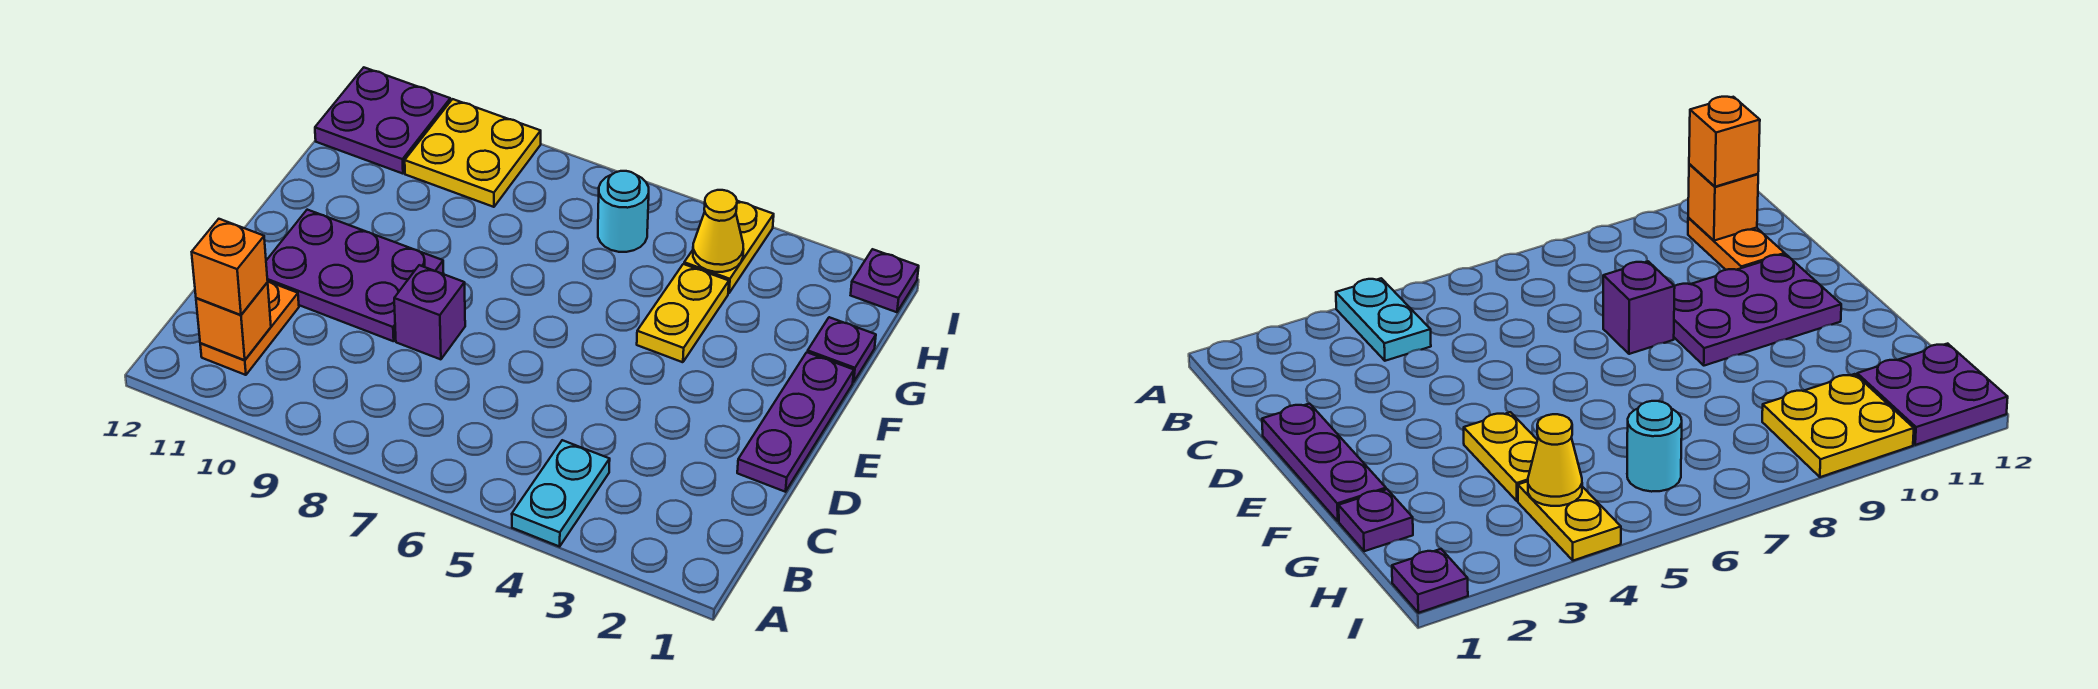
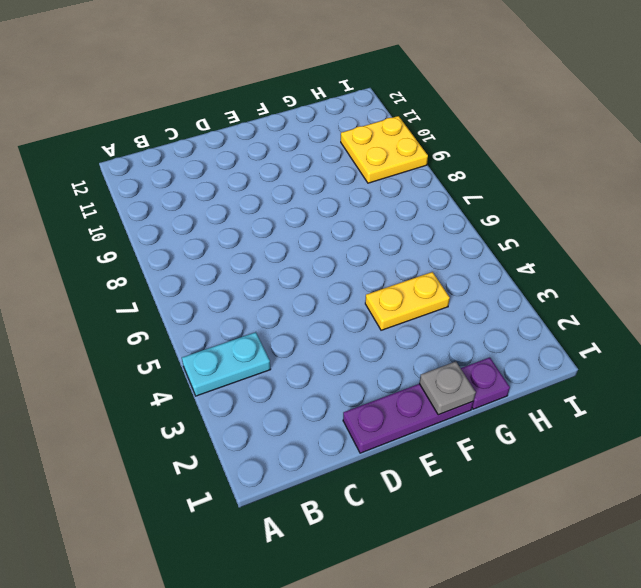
grey 1x1 plate [419,362,476,415] -> none
none -> orange 1x2 plate [200,282,299,375]
none -> purple 1x1 brick [394,265,465,359]
none -> purple 2x3 plate [266,210,444,341]

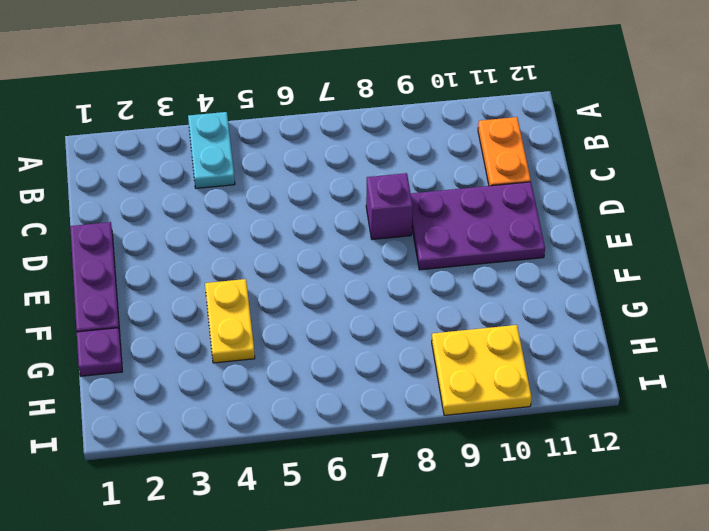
none -> yellow 1x2 plate [684,201,774,293]
none -> cyan 1x1 round brick [598,171,649,252]
none -> purple 2x2 plate [315,68,450,174]

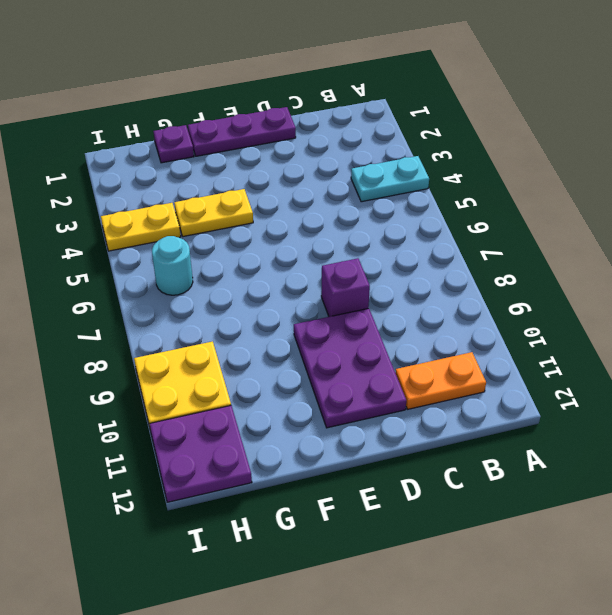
none -> purple 1x1 plate [851,249,919,312]
none -> orange 1x1 brick [196,282,271,360]
none -> yellow 1x1 cone [693,190,744,272]

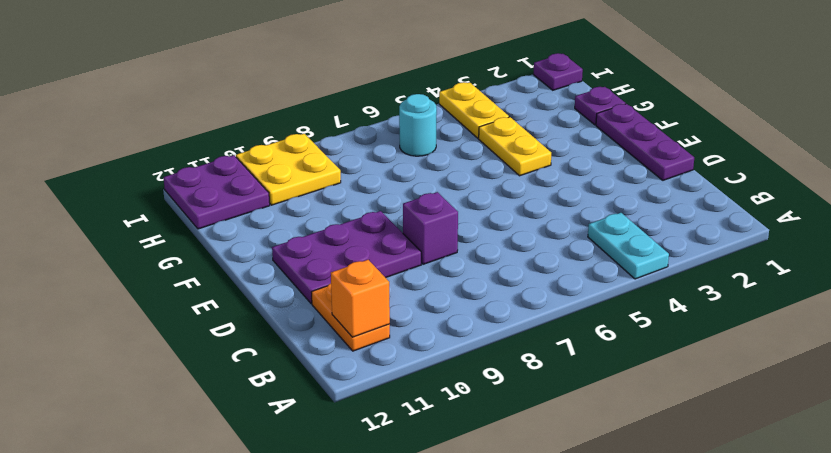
none -> yellow 1x1 cone [693,190,744,272]
none -> orange 1x1 brick [192,219,268,315]

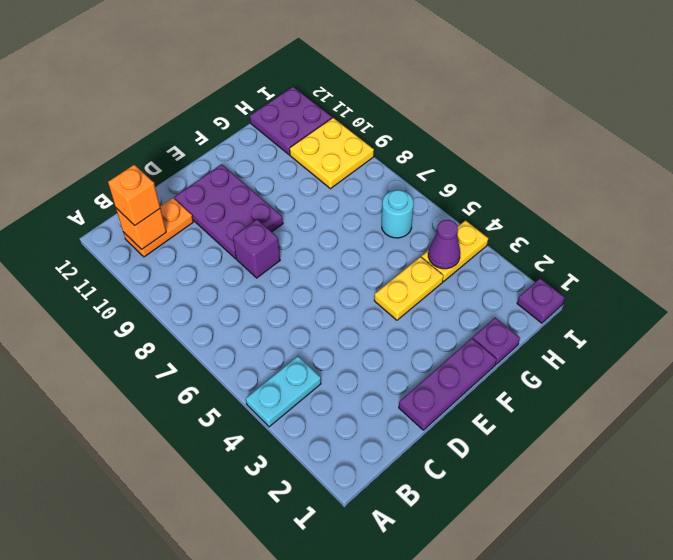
purple 1x1 cone [428,220,460,269] -> yellow 1x1 cone [693,190,744,272]

